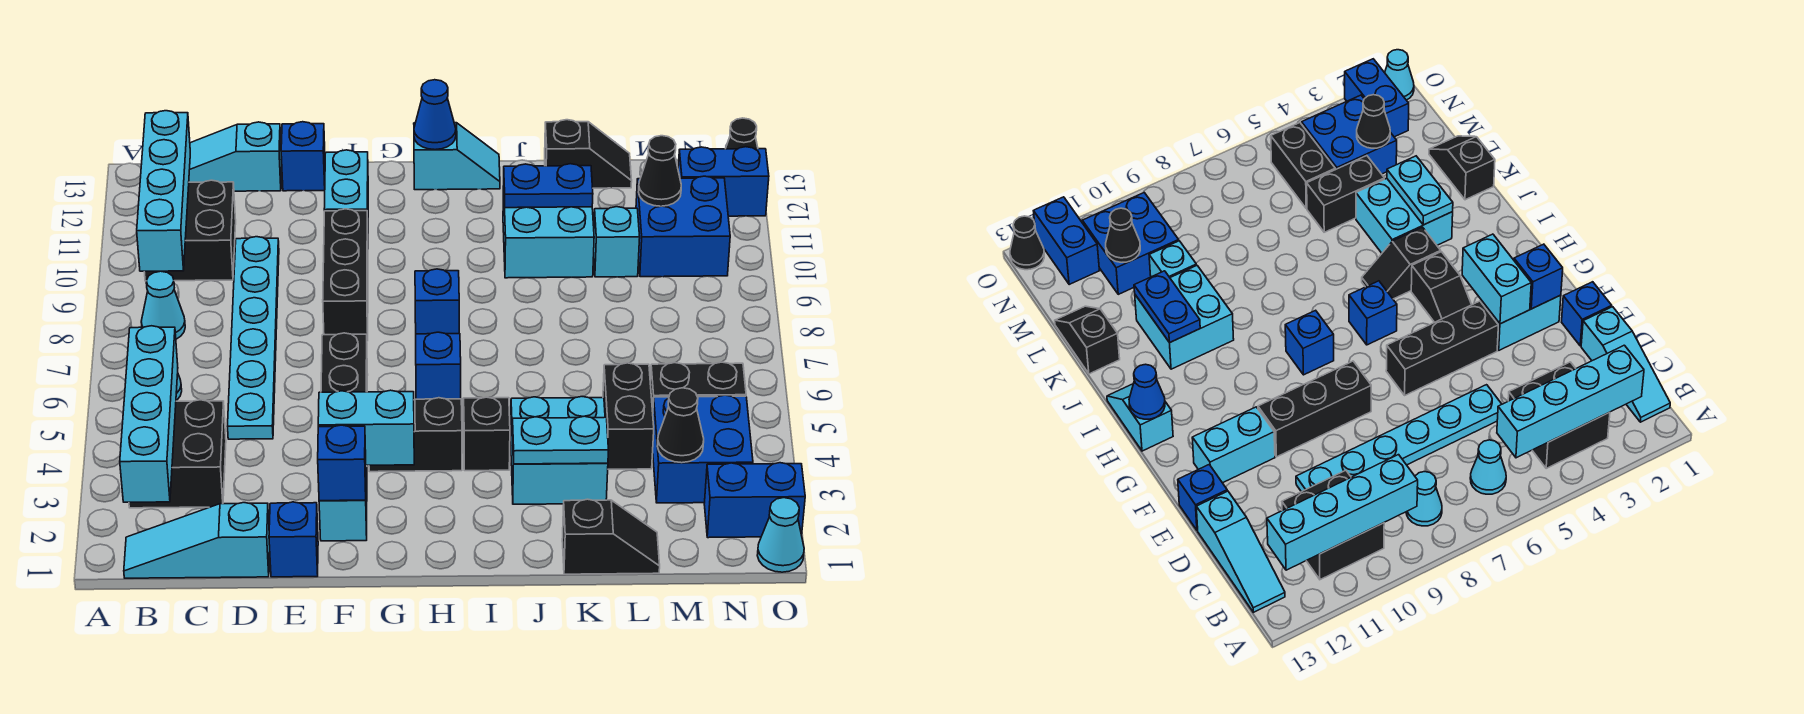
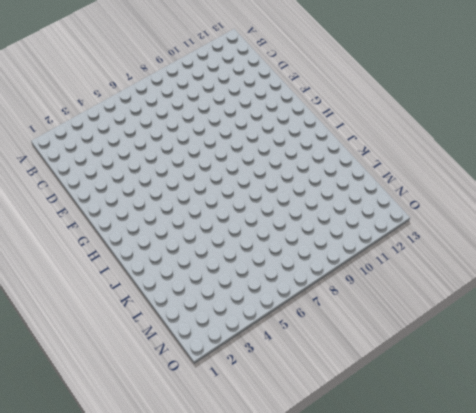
none -> cyan 1x3 slope [124,503,270,578]
none -> black 2x2 brick [129,400,226,508]
none -> cyan 1x1 cone [1470,440,1506,494]
none -> cyan 1x1 cone [141,271,185,339]

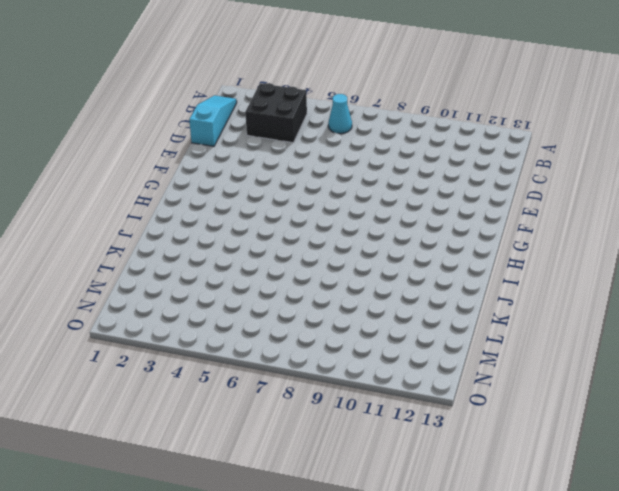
none -> cyan 1x1 cone [141,271,185,339]
none -> black 2x2 brick [144,180,236,281]
none -> cyan 1x3 slope [189,122,282,191]
none -> cyan 1x6 plate [228,237,279,439]

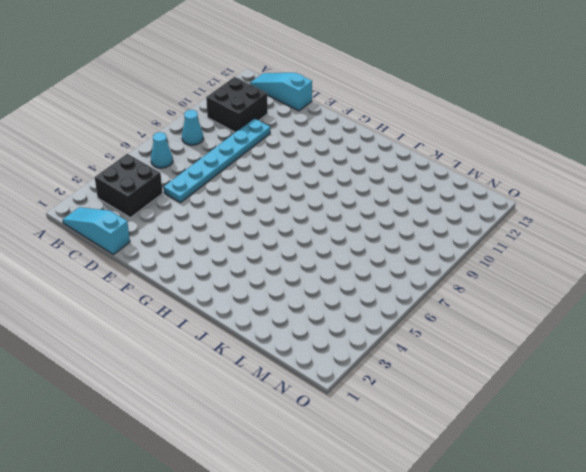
none -> blue 1x1 brick [269,502,318,577]
none -> blue 1x1 brick [281,122,325,191]
none -> cyan 1x2 brick [319,465,367,541]
none -> black 1x3 brick [321,333,368,392]

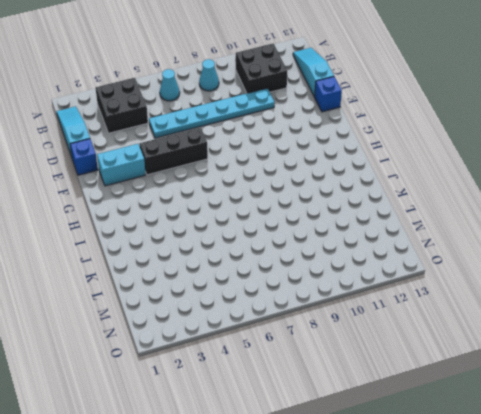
none -> black 1x3 brick [323,209,368,341]
none -> cyan 1x2 brick [324,150,368,219]
none -> black 1x2 slope [369,398,462,472]
none -> blue 1x1 brick [416,332,461,399]

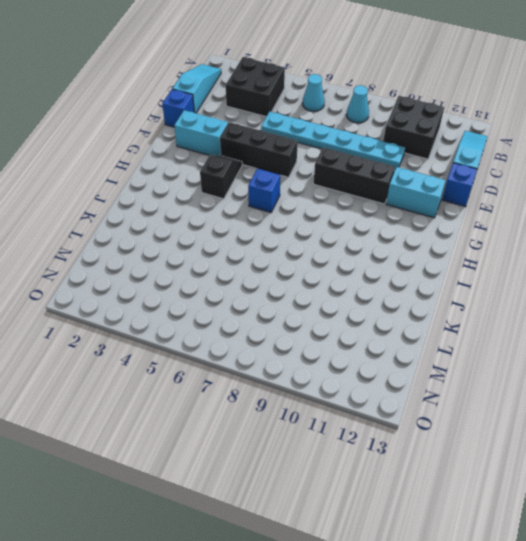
none -> blue 1x1 brick [415,269,459,334]
none -> cyan 1x2 slope [414,123,500,190]
none -> black 1x2 slope [463,397,510,471]
none -> cyan 2x2 brick [511,397,608,504]

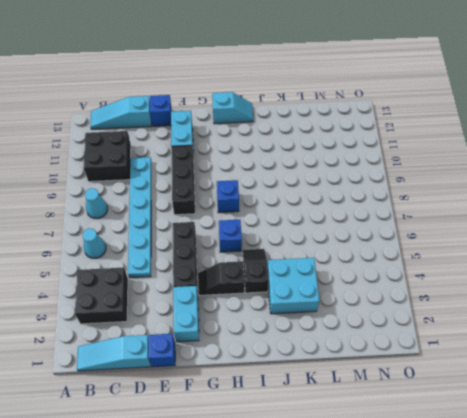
none -> cyan 2x2 brick [503,186,594,278]
none -> black 1x2 slope [562,499,660,574]
none -> black 1x2 slope [545,120,632,188]
none -> black 1x2 brick [603,363,654,469]

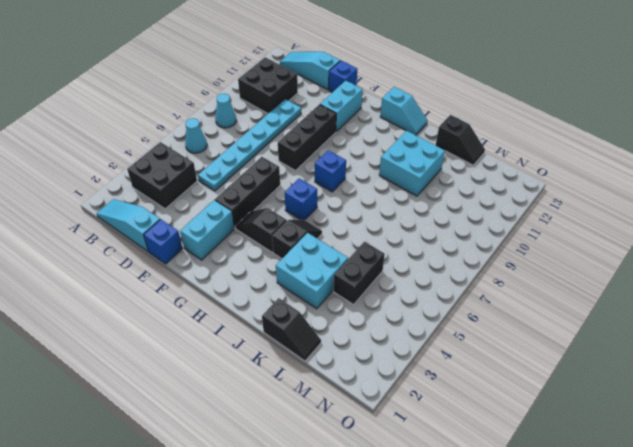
none -> cyan 1x1 brick [594,207,640,277]
none -> blue 2x2 brick [653,395,753,503]
none -> black 1x2 brick [650,362,746,411]
none -> blue 2x2 brick [636,176,730,277]

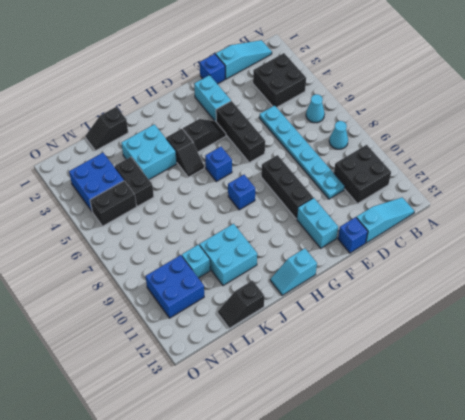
none -> blue 1x2 brick [704,463,805,538]
none -> blue 1x2 brick [678,147,769,216]
none -> cyan 1x1 cone [757,498,804,572]
none -> black 1x1 cone [726,118,758,149]

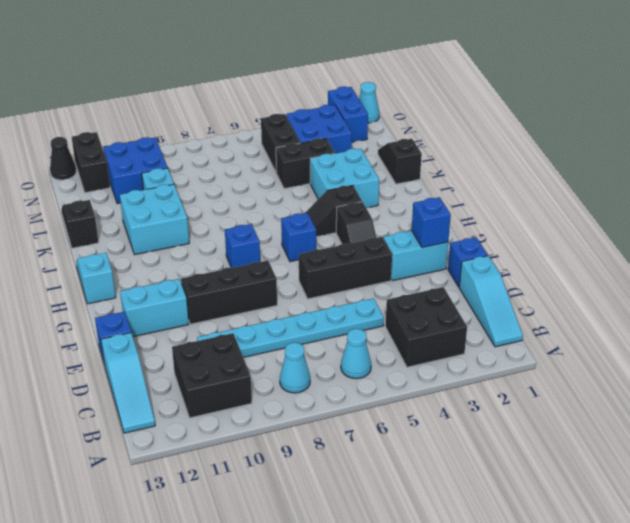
black 1x2 brick [72,132,110,193] -> blue 1x2 brick [678,147,769,216]
none -> cyan 1x4 brick [120,326,178,502]
none -> cyan 1x4 brick [137,111,190,271]
none -> cyan 1x2 brick [318,390,414,465]
none -> blue 1x1 cone [414,80,456,150]

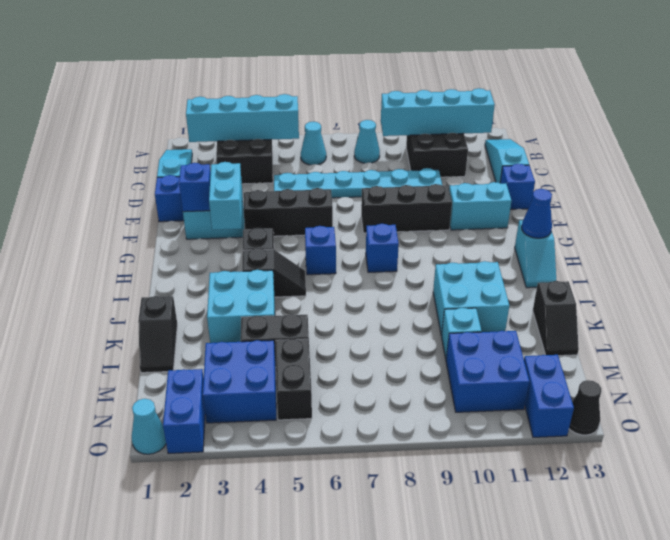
none -> cyan 1x2 plate [512,416,609,464]
none -> blue 1x2 plate [504,164,593,208]
none -> black 1x1 cone [657,388,704,463]
none -> black 1x1 cone [638,136,681,206]

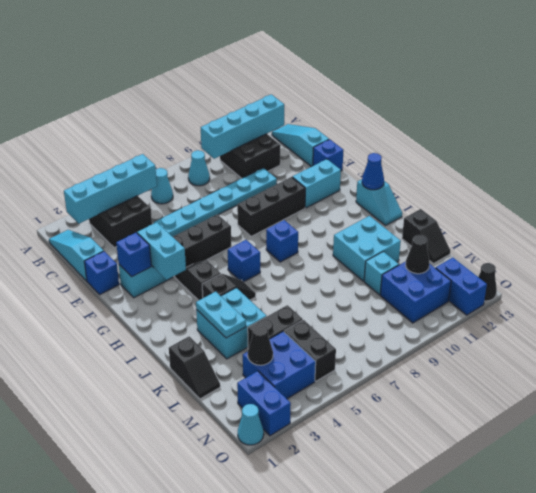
none -> blue 1x2 plate [504,164,593,208]

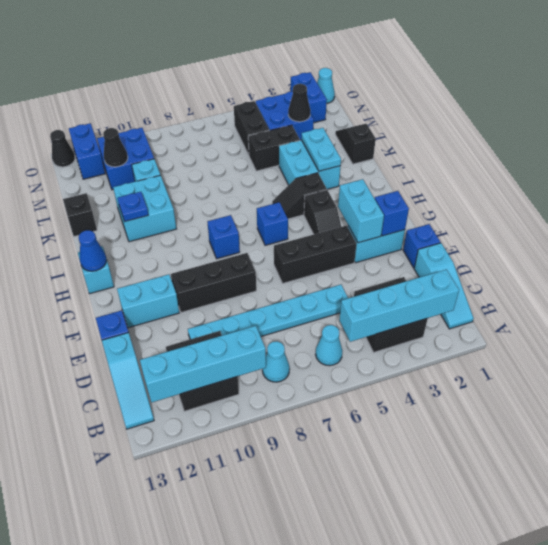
blue 1x1 plate [117,192,148,222] -> blue 1x2 plate [504,164,593,208]

